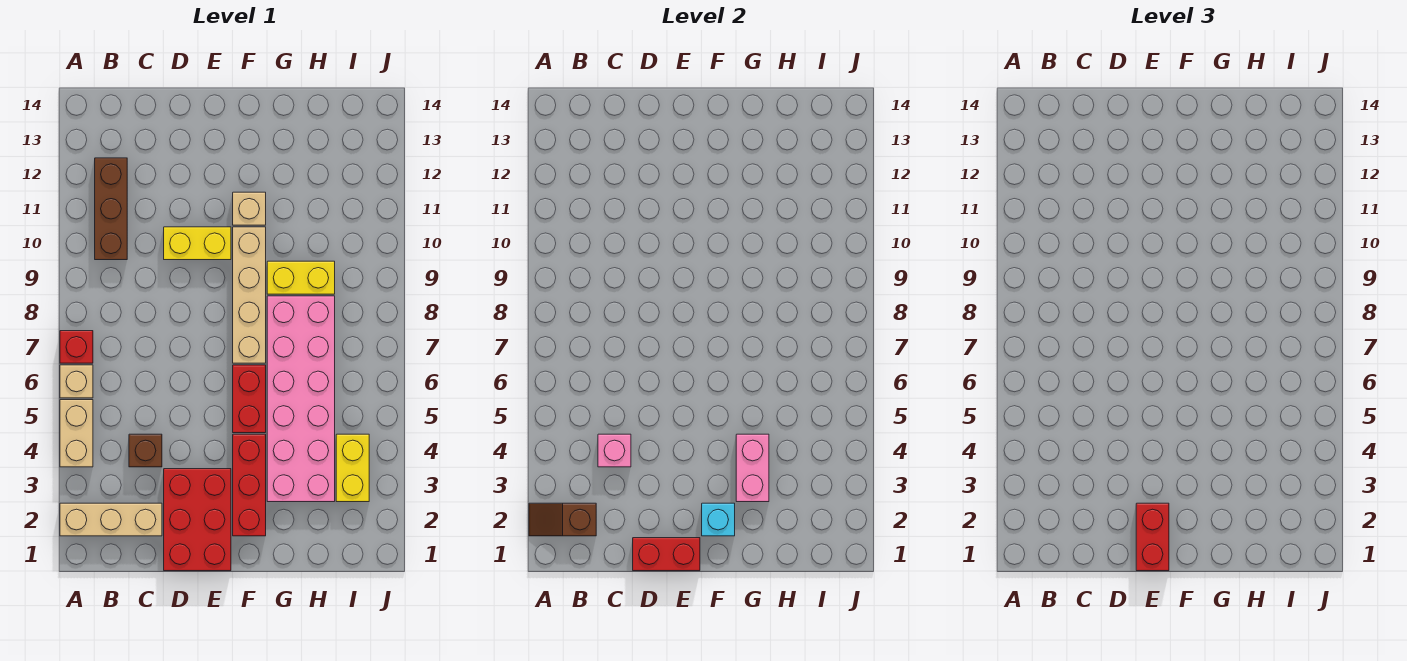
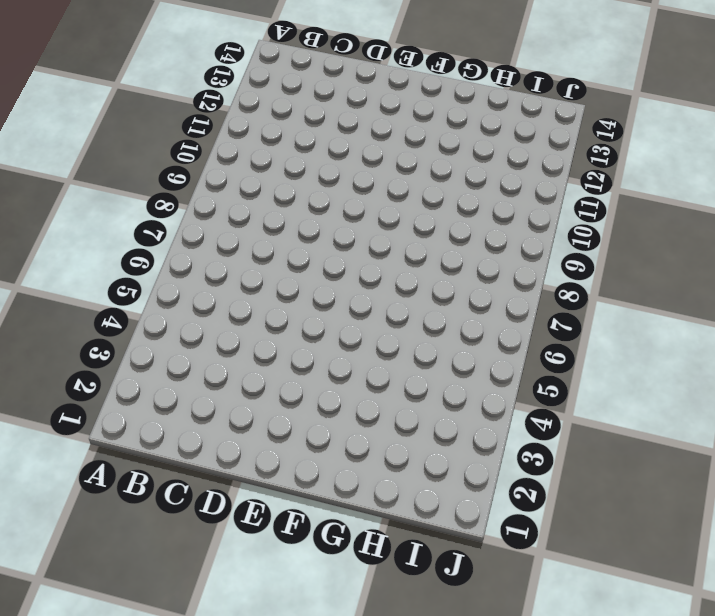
none -> tan 1x3 brick [60,503,162,536]
none -> tan 1x2 brick [60,400,93,467]
none -> tan 1x1 brick [60,365,93,398]

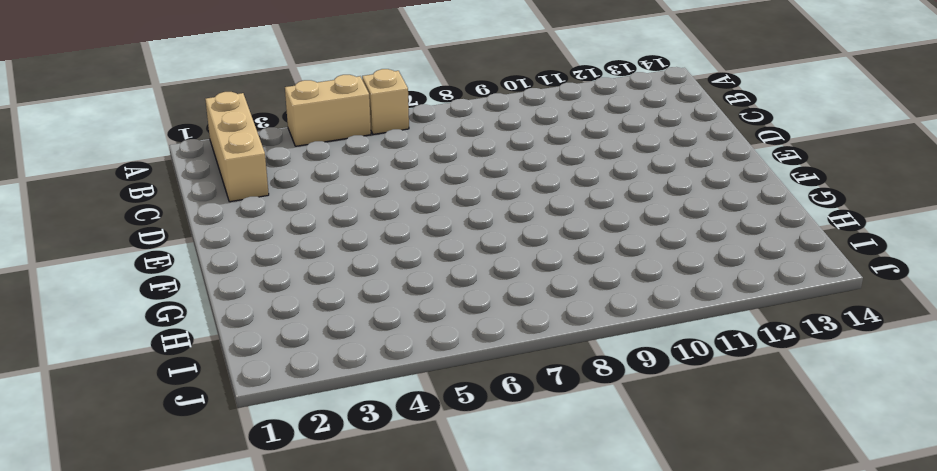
none -> red 1x1 brick [60,331,93,363]
none -> brown 1x3 brick [95,158,127,260]
none -> brown 1x1 brick [129,434,162,467]

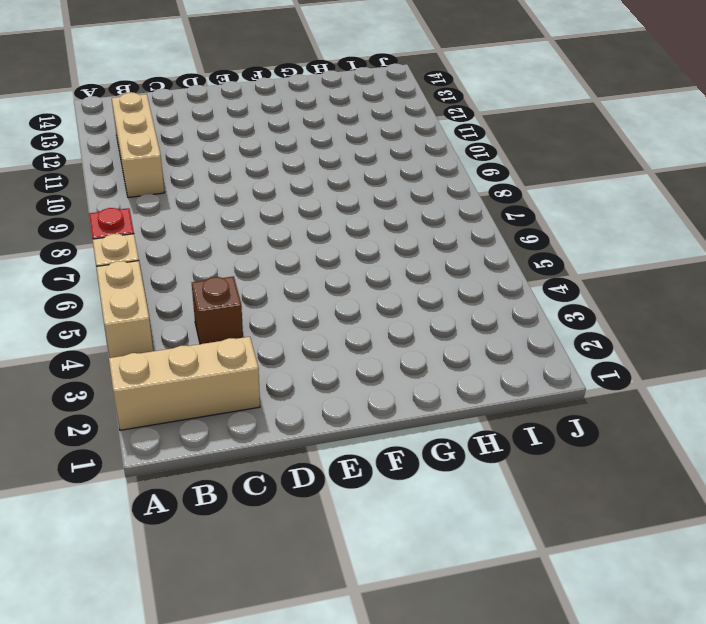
tan 1x3 brick [112,93,165,198] -> brown 1x3 brick [95,158,127,260]
none -> red 2x3 brick [164,469,231,571]
none -> yellow 1x2 brick [164,227,231,260]
none -> red 1x3 brick [233,434,266,536]

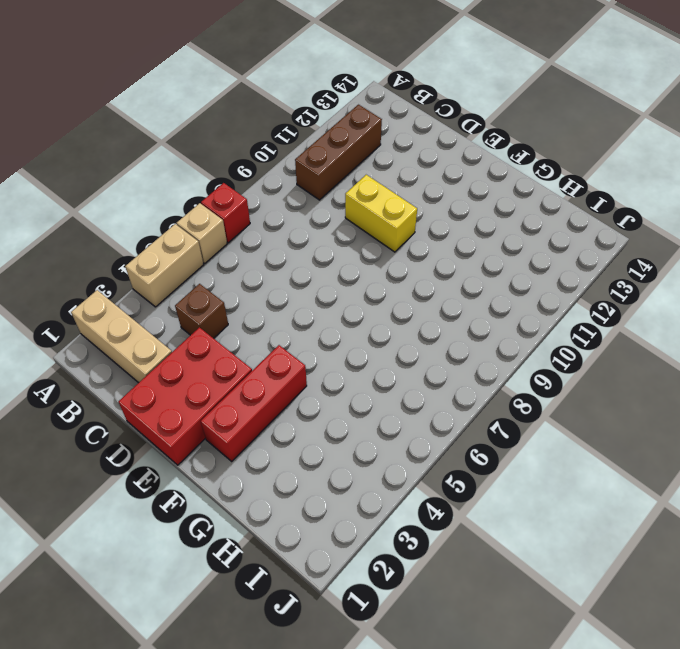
none -> red 1x2 brick [233,365,266,433]
none -> tan 1x4 brick [233,227,266,363]
none -> tan 1x1 brick [233,192,266,225]

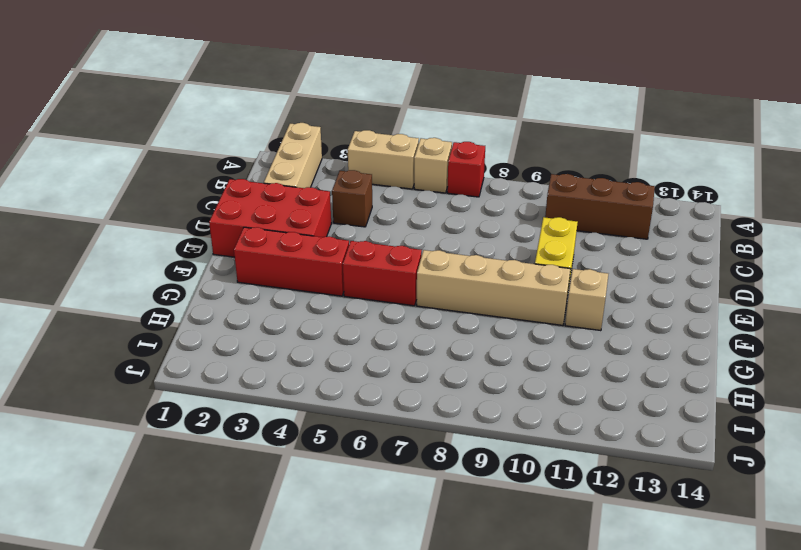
none -> pink 2x6 brick [267,296,335,502]
none -> yellow 1x2 brick [267,261,335,294]
none -> yellow 1x2 brick [336,434,369,502]

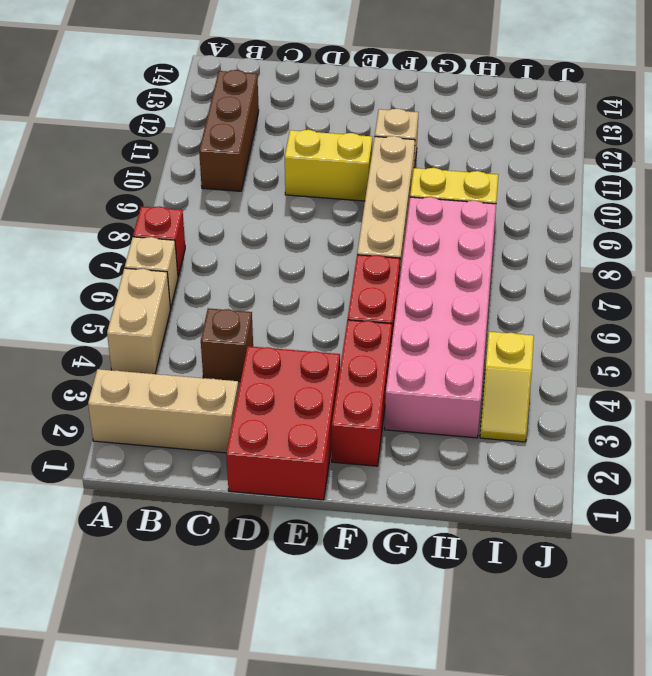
yellow 1x2 slope [480,332,534,442] -> yellow 1x2 brick [336,434,369,502]
none -> brown 1x2 slope [529,503,596,536]
none -> pink 1x1 brick [598,434,631,467]
none -> red 1x2 brick [633,538,700,571]

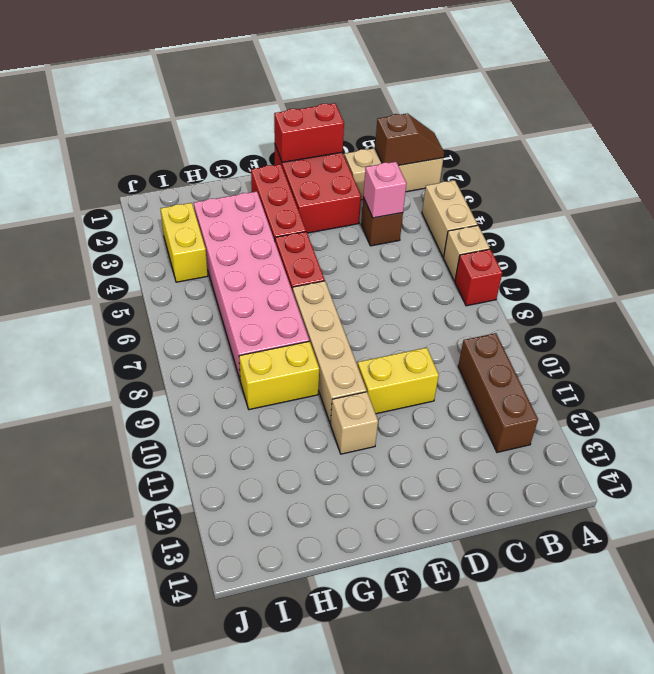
none -> cyan 1x1 brick [702,503,735,536]
none -> pink 1x2 brick [736,434,769,502]
none -> red 1x2 brick [1136,503,1169,571]

